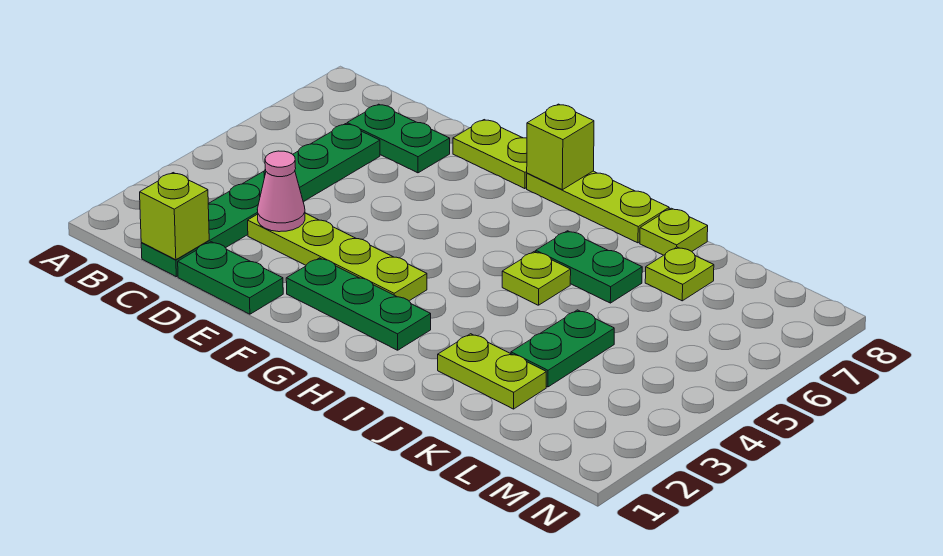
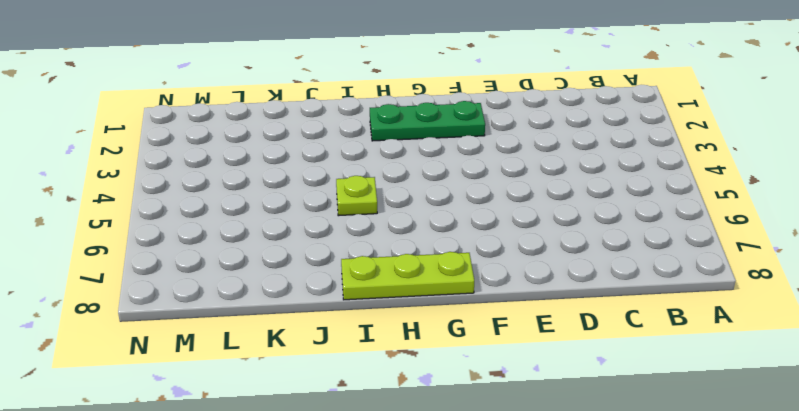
none -> green 1x6 plate [141,124,380,277]
none -> green 1x2 plate [347,104,450,173]
none -> green 1x2 plate [178,242,283,314]

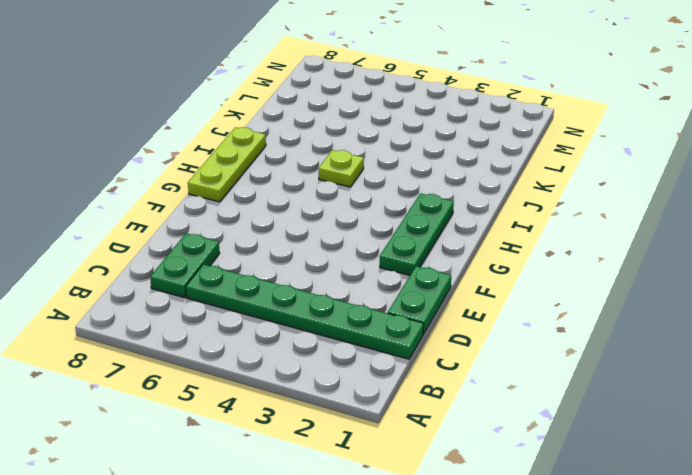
none -> lime 1x4 plate [248,213,427,301]
none -> lime 1x2 plate [453,120,527,189]
none -> green 1x2 plate [536,231,642,303]

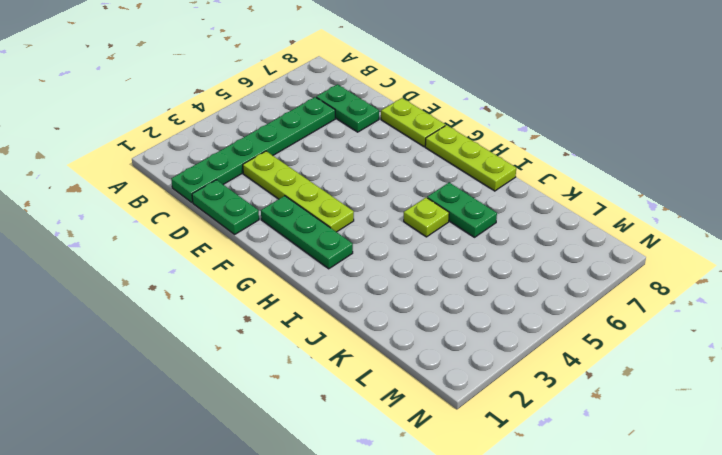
none -> lime 1x2 plate [438,334,546,409]
none -> lime 1x1 plate [640,208,708,255]
none -> green 1x2 plate [511,310,614,387]

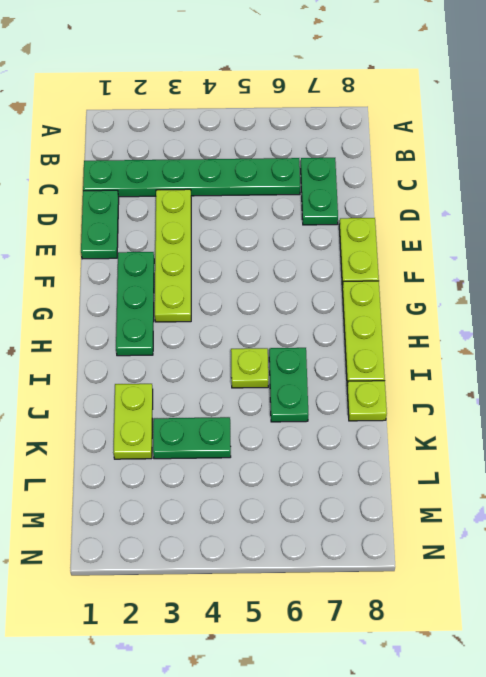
none -> lime 1x1 plate [645,247,714,301]
none -> lime 1x1 brick [140,173,209,260]
none -> pink 1x1 cone [257,151,305,232]

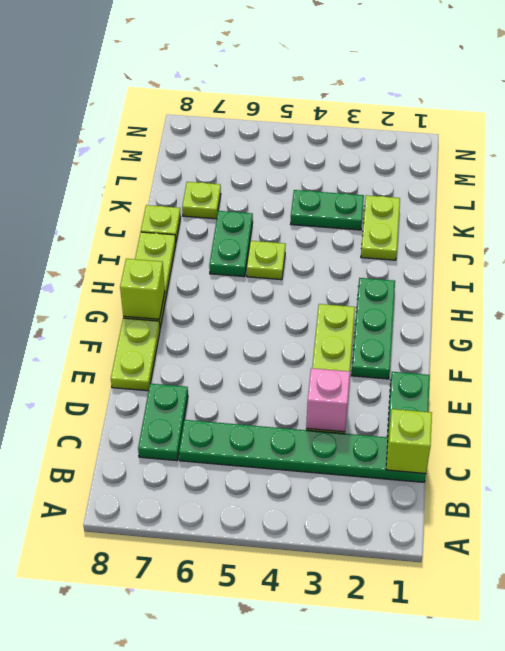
pink 1x1 brick [306,368,350,432] -> pink 1x1 cone [257,151,305,232]

